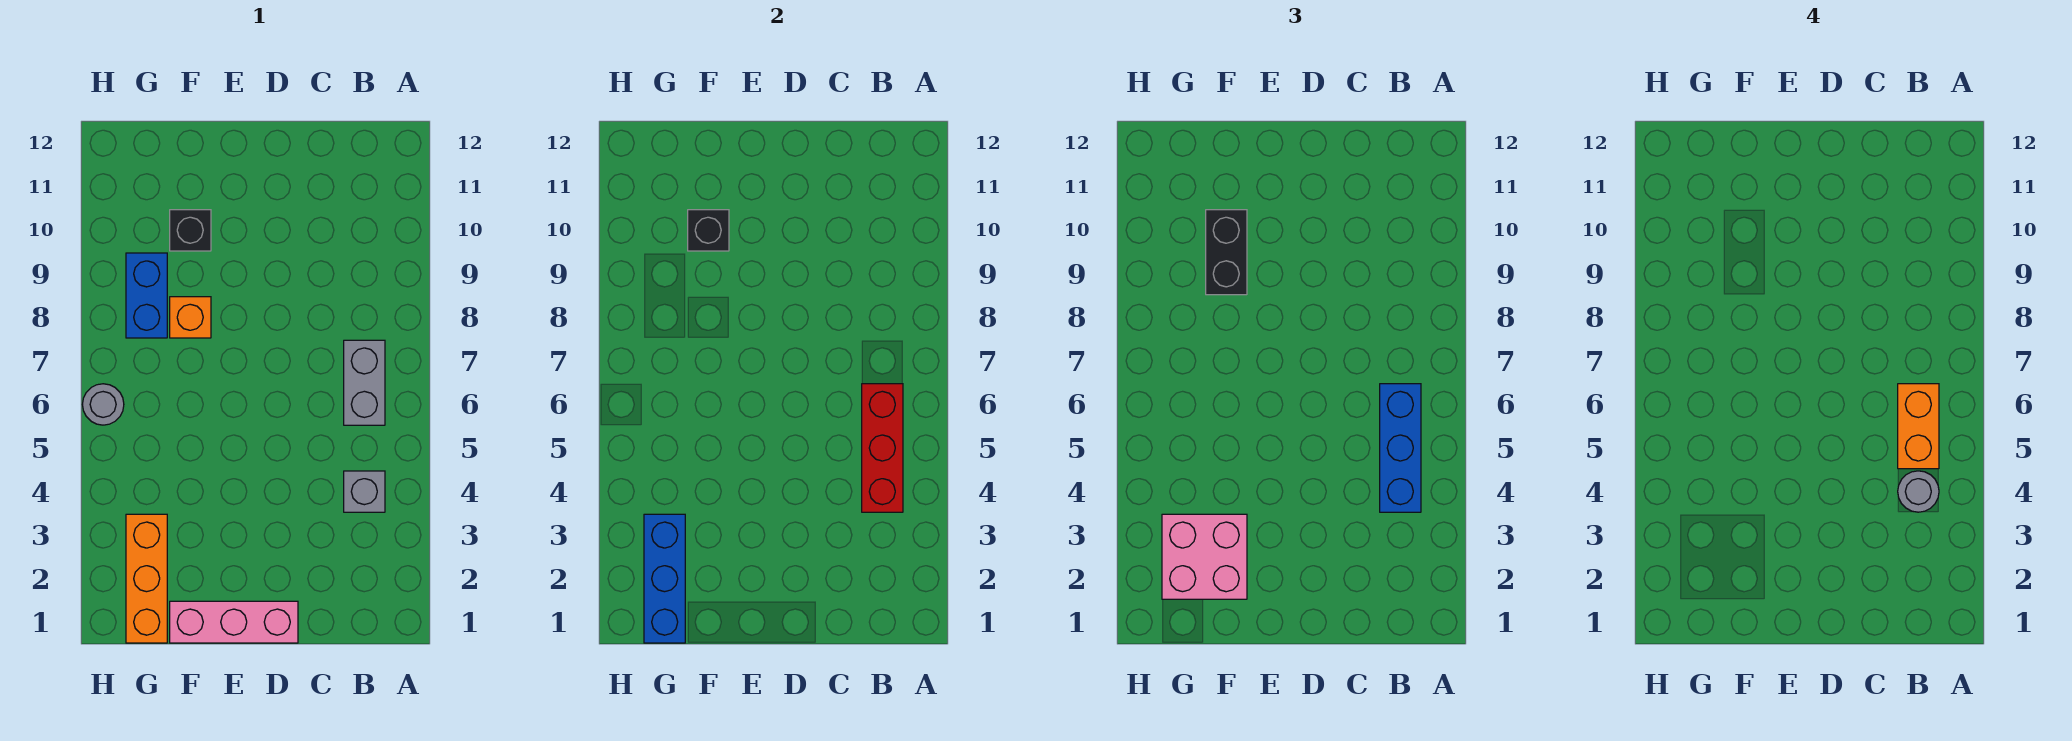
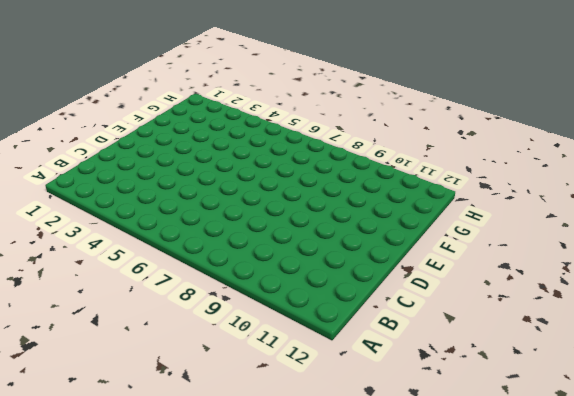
none -> grey 1x1 brick [344,471,385,512]
none -> grey 1x2 brick [344,340,385,425]
none -> pink 1x3 brick [170,601,298,643]

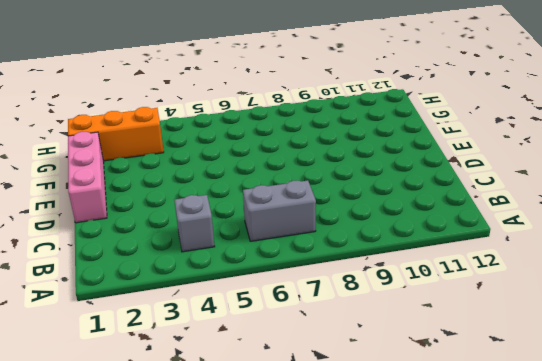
none -> orange 1x1 brick [170,297,211,338]
none -> black 1x1 brick [170,210,211,251]
none -> blue 1x2 brick [126,253,167,338]

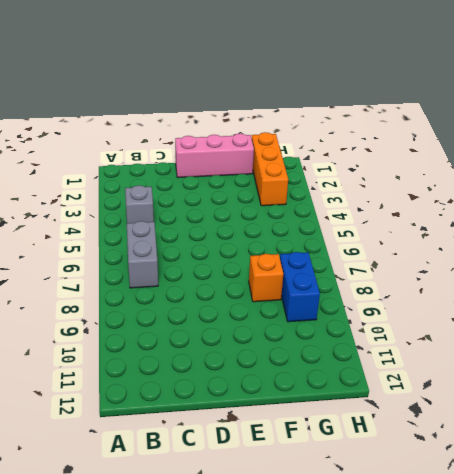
none -> black 1x1 brick [170,210,211,251]
none -> grey 1x1 round brick [82,384,124,425]
none -> red 1x3 brick [862,384,903,512]

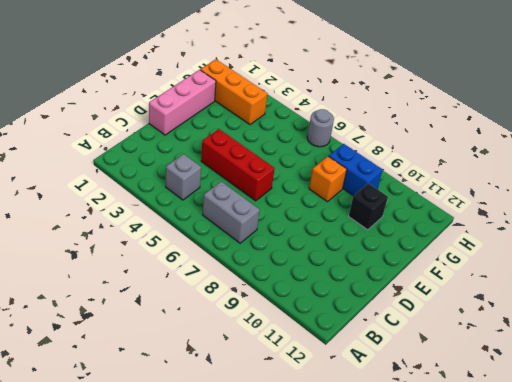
red 1x3 brick [201,129,275,201] -> red 1x3 brick moved to [862,384,903,512]
none -> black 1x1 brick [688,210,729,251]
none -> blue 1x3 brick [644,514,685,643]
none -> blue 1x3 brick [1380,384,1421,512]

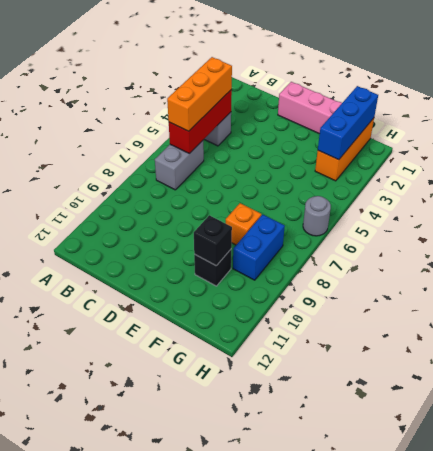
orange 1x3 brick [167,57,232,131] -> blue 1x3 brick [1380,384,1421,512]
none -> pink 2x2 brick [1162,514,1247,599]
none -> black 1x2 brick [1206,210,1247,295]
none -> grey 1x1 round brick [1898,471,1939,512]

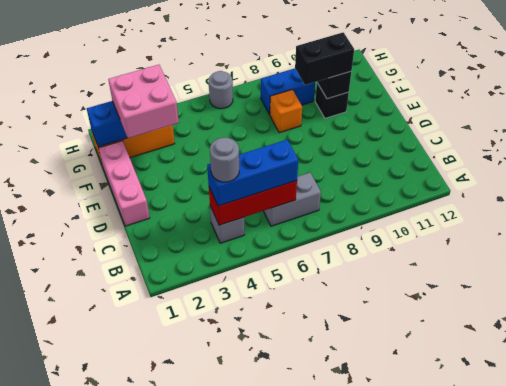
none -> orange 1x2 brick [1898,384,1939,469]

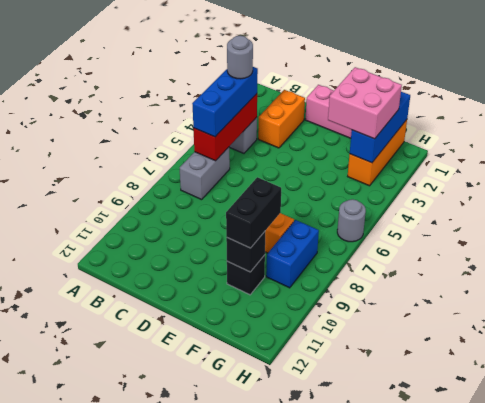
orange 1x2 brick [258,90,305,148] -> orange 1x2 brick moved to [1898,384,1939,469]

